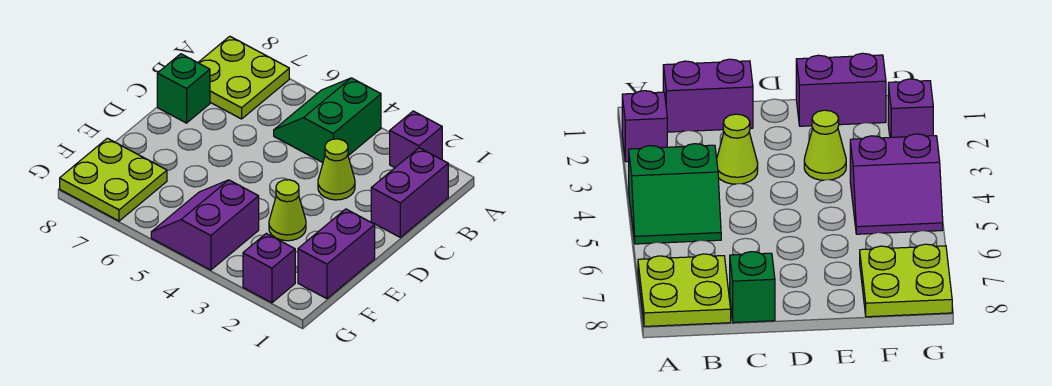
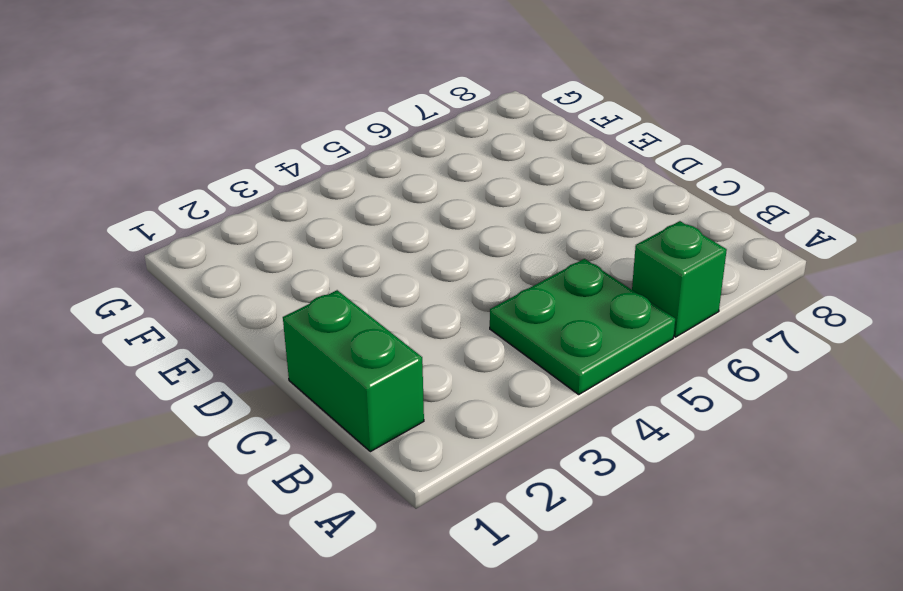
green 2x2 plate [490,259,675,394] -> green 2x2 slope [274,78,381,162]
green 1x1 brick [632,221,727,337] -> green 1x1 brick moved to [157,54,210,123]
green 1x2 brick [283,290,424,452] -> purple 1x2 brick [371,148,448,237]
none -> purple 1x1 brick [390,111,442,167]
none -> lime 2x2 plate [198,36,289,119]

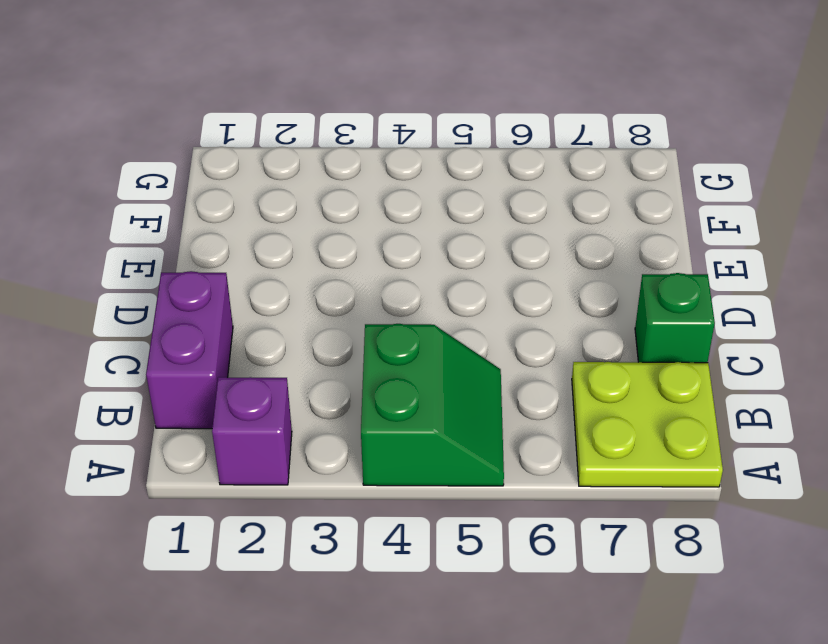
none -> lime 1x1 cone [318,139,355,200]
none -> purple 1x2 brick [298,209,375,299]

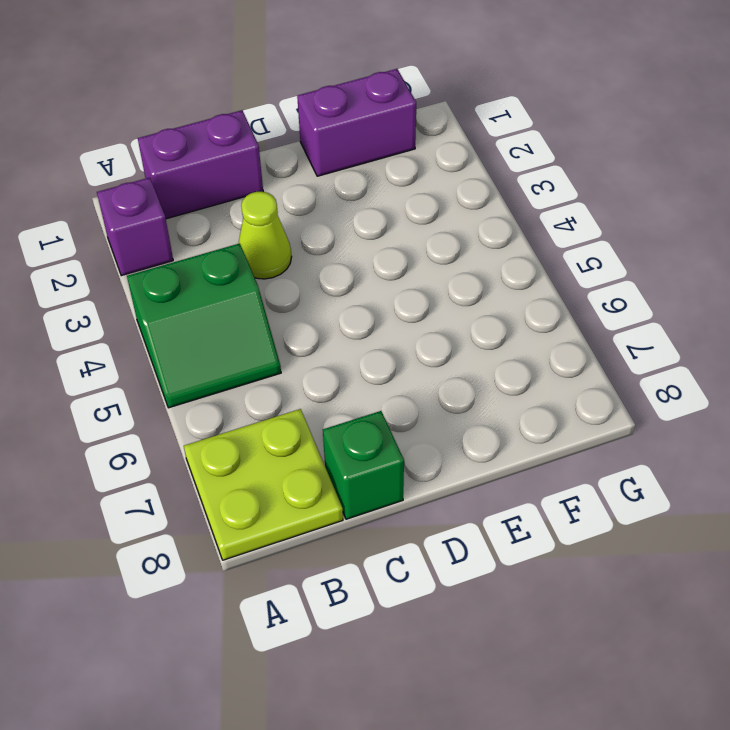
none -> lime 1x1 cone [269,180,306,241]
none -> purple 2x2 slope [151,180,259,270]

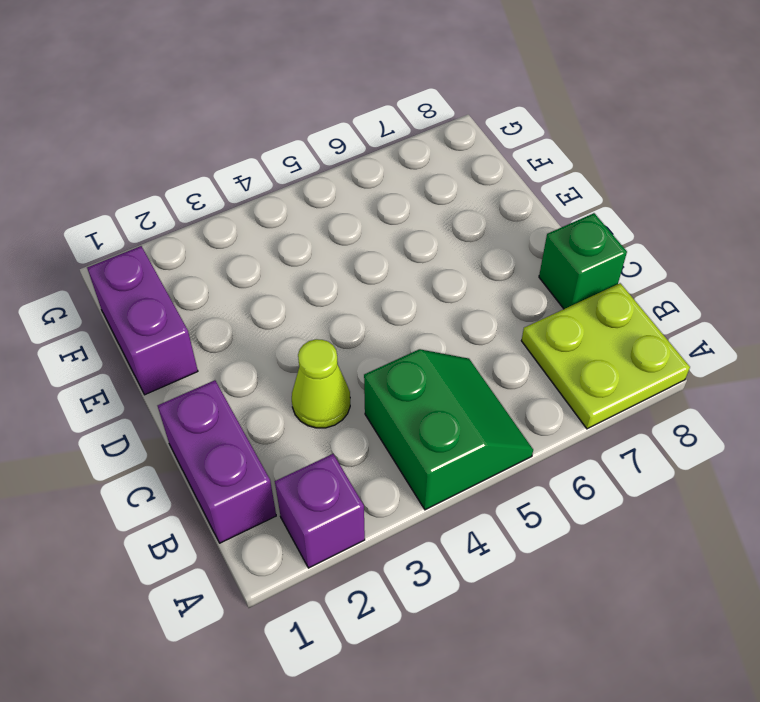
none -> lime 1x1 cone [269,180,306,241]
none -> purple 2x2 slope [151,180,259,270]

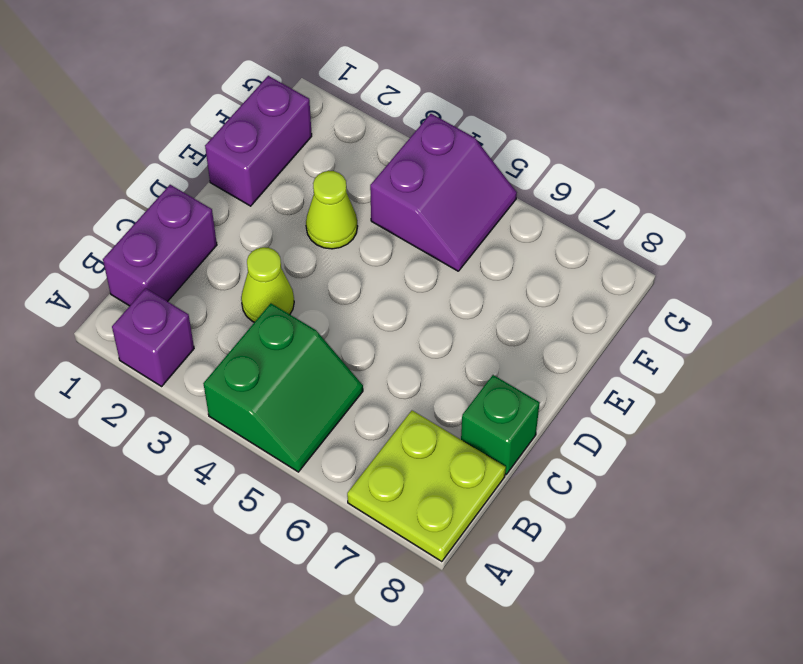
none -> lime 2x2 plate [60,138,167,221]
none -> purple 1x1 brick [243,233,295,303]

